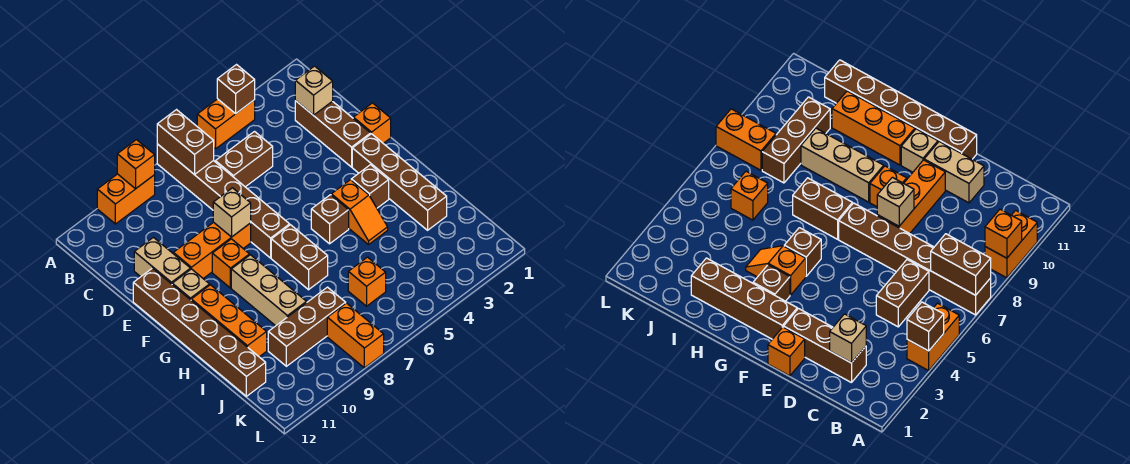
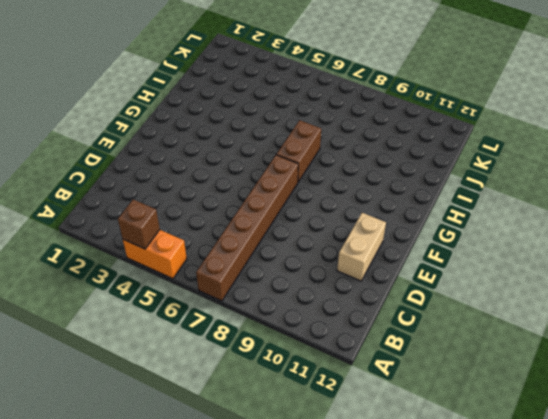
none -> orange 1x2 brick [97,174,155,224]
none -> brown 1x3 brick [295,101,371,167]
none -> brown 1x2 brick [215,132,273,187]

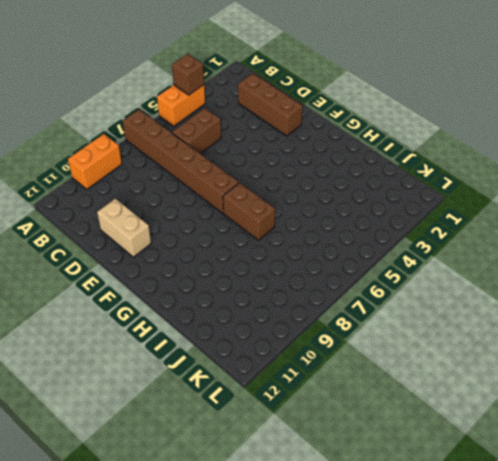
none -> orange 1x1 brick [353,103,391,143]
none -> orange 1x3 brick [173,222,251,278]
none -> brown 1x6 brick [133,268,266,396]

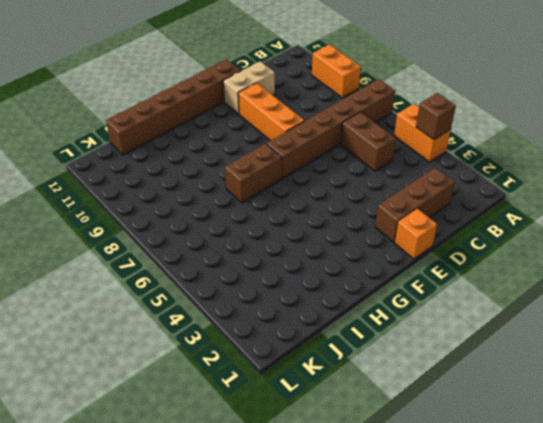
none -> brown 1x4 brick [352,134,447,230]
none -> orange 1x1 brick [212,239,250,288]
none -> tan 1x1 brick [172,269,210,300]

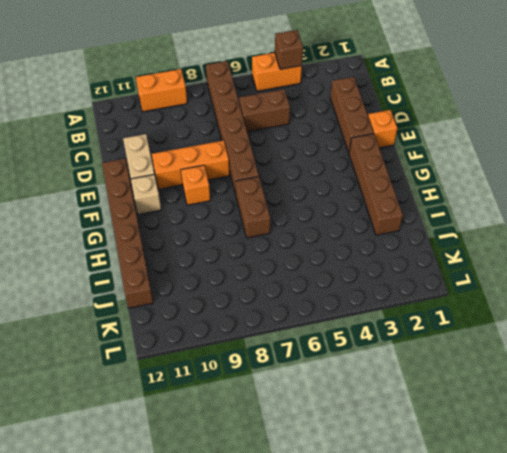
none -> brown 1x1 brick [351,165,389,208]
none -> orange 1x2 slope [331,180,388,245]
none -> brown 1x1 brick [311,195,349,244]

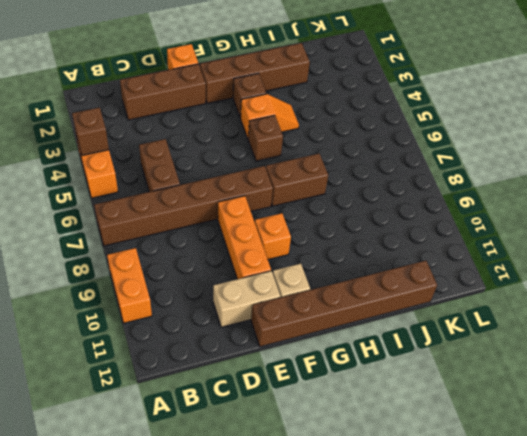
none -> tan 1x3 brick [231,255,307,326]
none -> orange 1x3 brick [191,285,267,357]
none -> orange 1x1 brick [348,257,386,306]

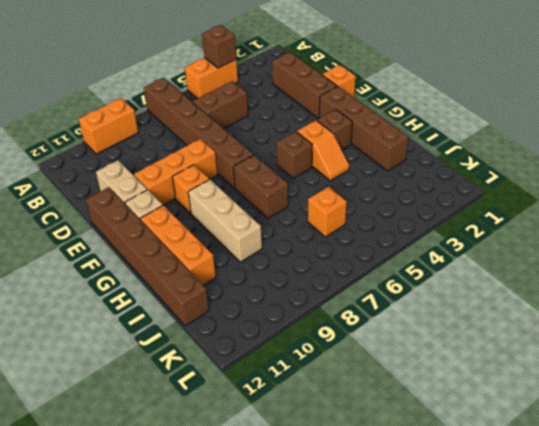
none -> brown 1x3 brick [268,287,346,366]
none -> orange 1x2 brick [327,303,384,368]
none -> brown 1x2 brick [157,110,214,174]

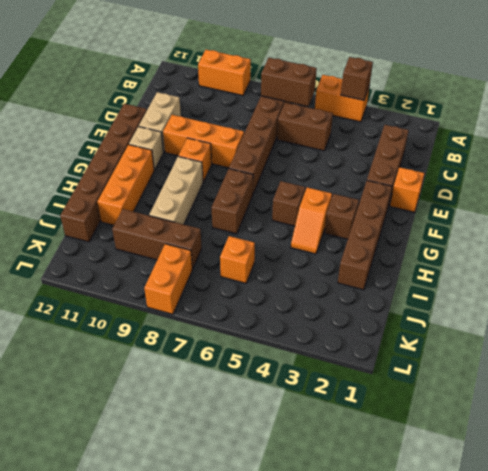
brown 1x2 brick [261,58,317,106] -> brown 1x2 brick turned to [157,110,214,174]
none -> orange 1x1 brick [117,140,155,189]
none -> tan 1x1 brick [295,66,333,115]
none -> tan 1x1 brick [213,188,251,237]

